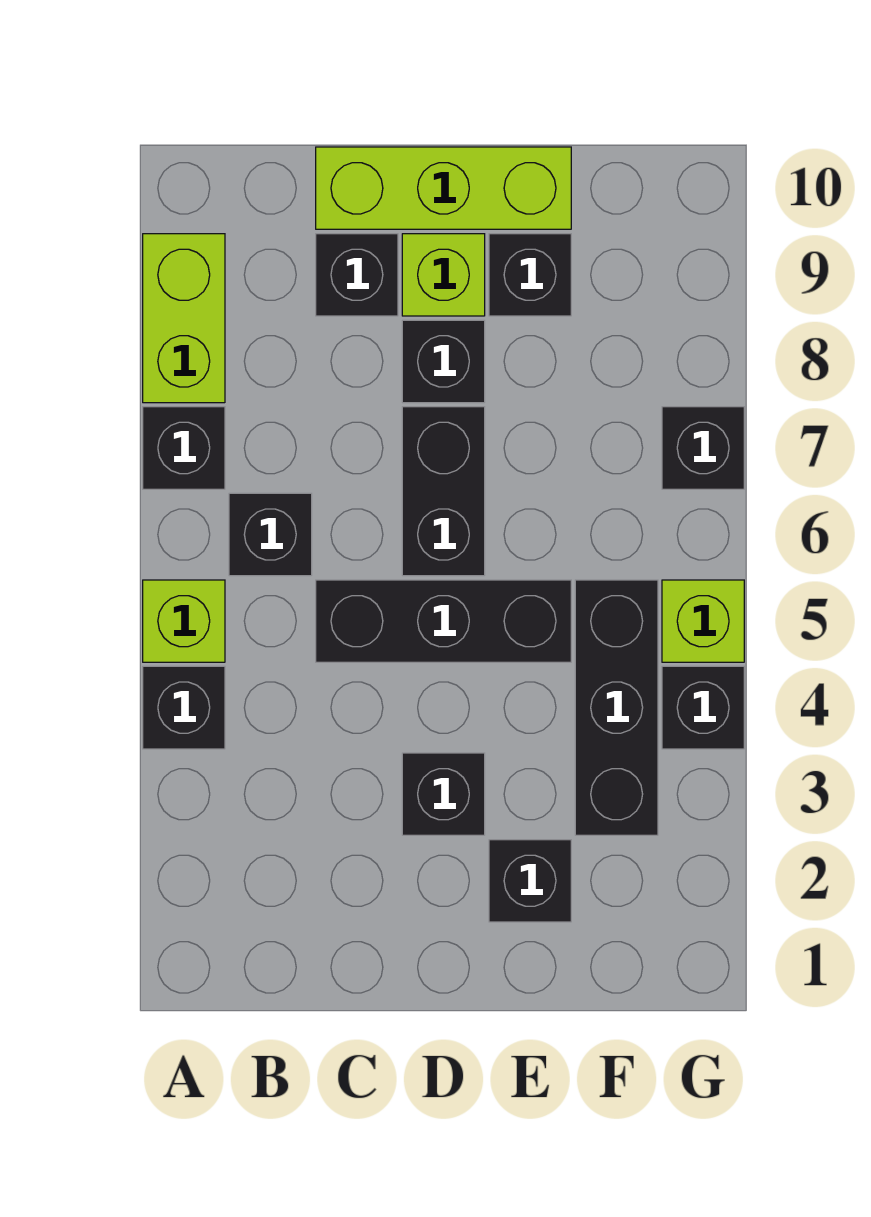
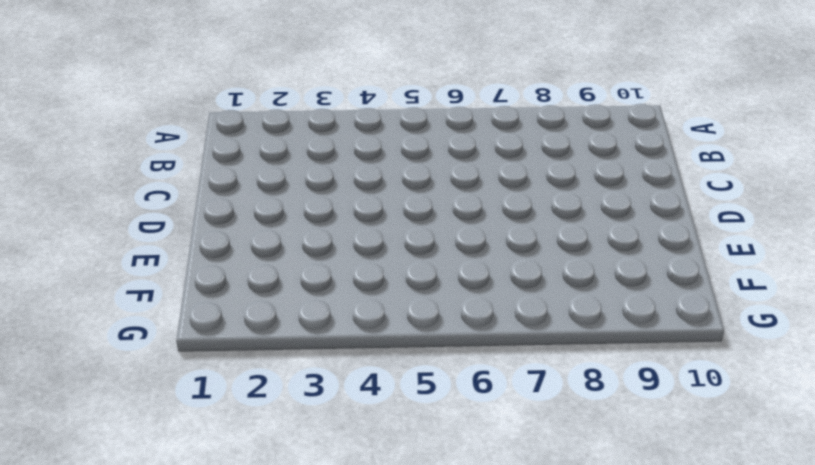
none -> black 1x1 brick [143,666,225,749]
none -> lime 1x1 brick [143,580,225,662]
none -> black 1x1 brick [143,407,225,489]

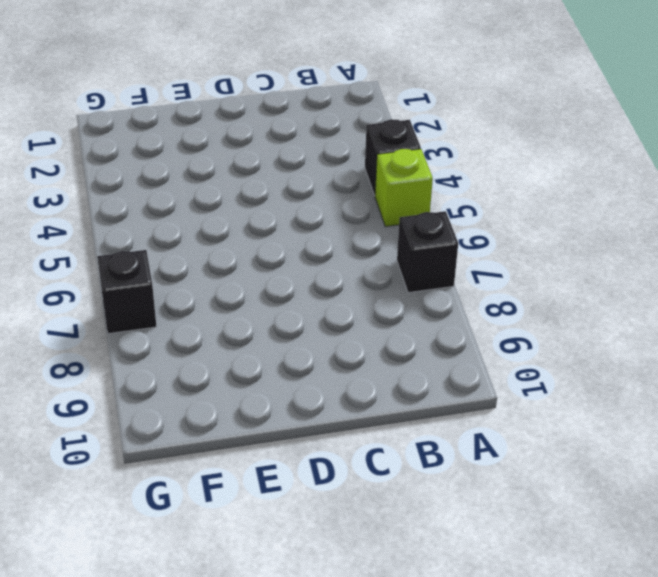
none -> lime 1x2 brick [143,234,225,403]
none -> black 1x1 brick [229,493,312,576]
none -> black 1x3 brick [316,580,571,662]

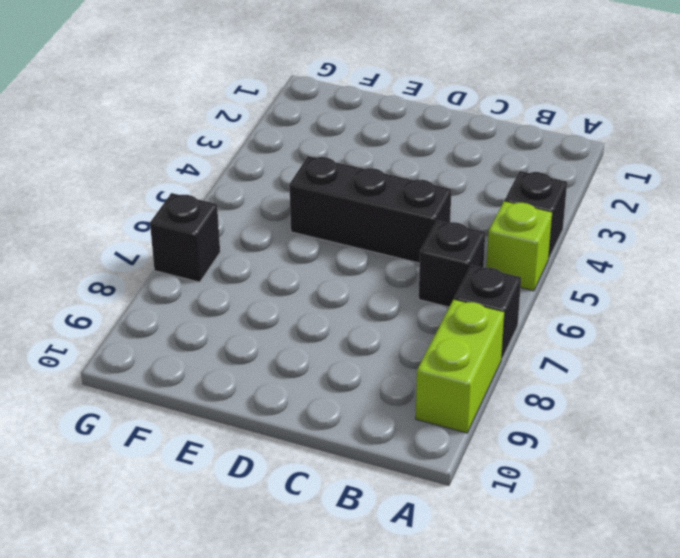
none -> black 1x1 brick [316,234,398,316]
none -> lime 1x3 brick [316,147,571,229]
none -> black 1x1 brick [402,753,485,835]

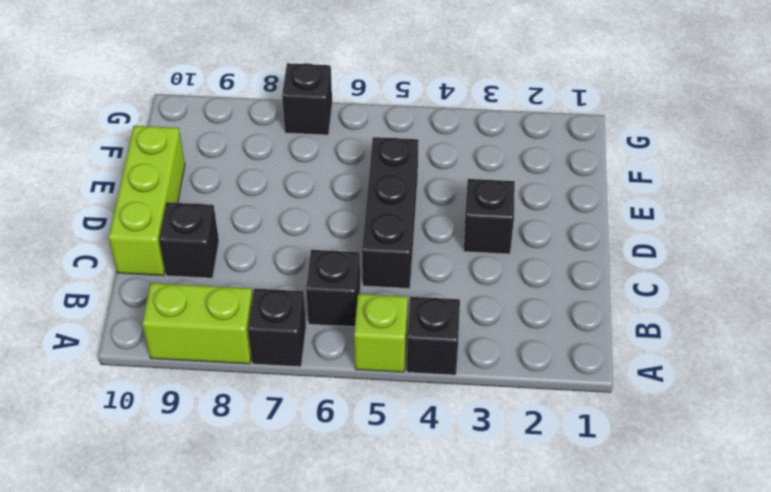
none -> black 1x2 brick [402,407,485,576]
none -> black 1x1 brick [402,320,485,403]
none -> lime 1x1 brick [402,234,485,316]

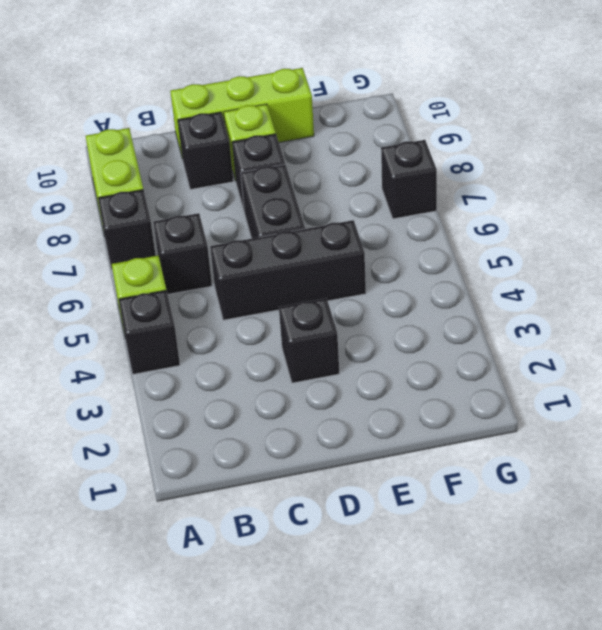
none -> black 1x1 brick [489,840,571,922]
none -> black 1x1 brick [489,234,571,316]
none -> black 1x3 brick [575,580,658,835]

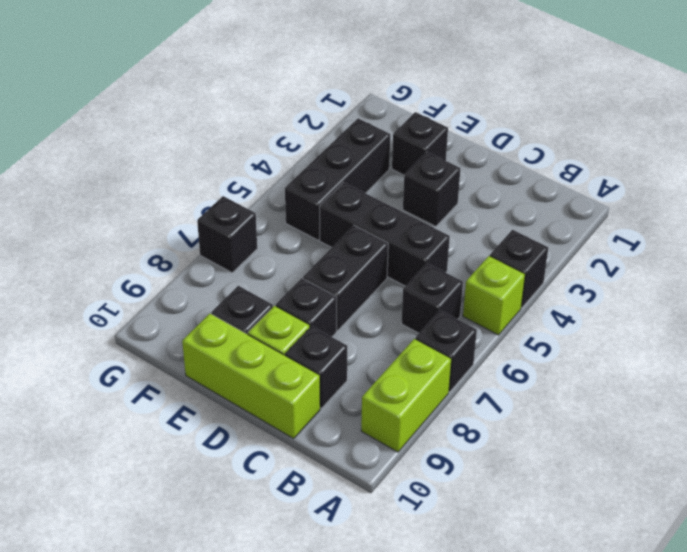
none -> black 1x1 brick [662,666,744,749]
none -> lime 1x1 brick [662,580,744,662]

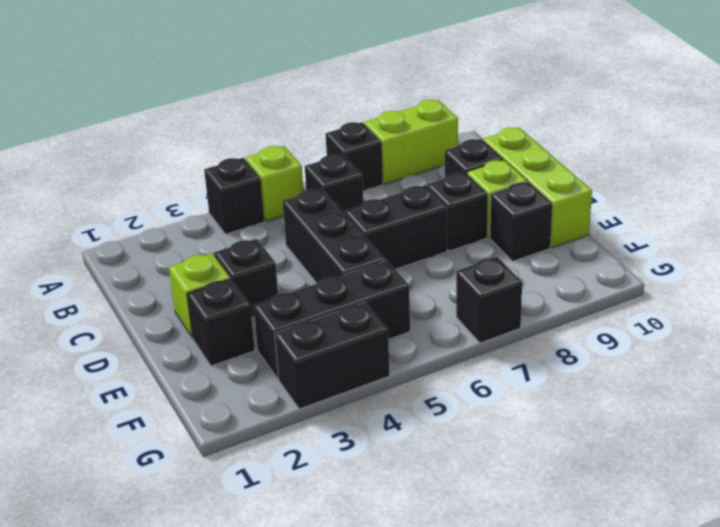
lime 1x1 brick [169,253,230,338] -> lime 1x1 brick moved to [662,580,744,662]
black 1x2 brick [275,302,390,409] -> black 1x1 brick [662,666,744,749]

